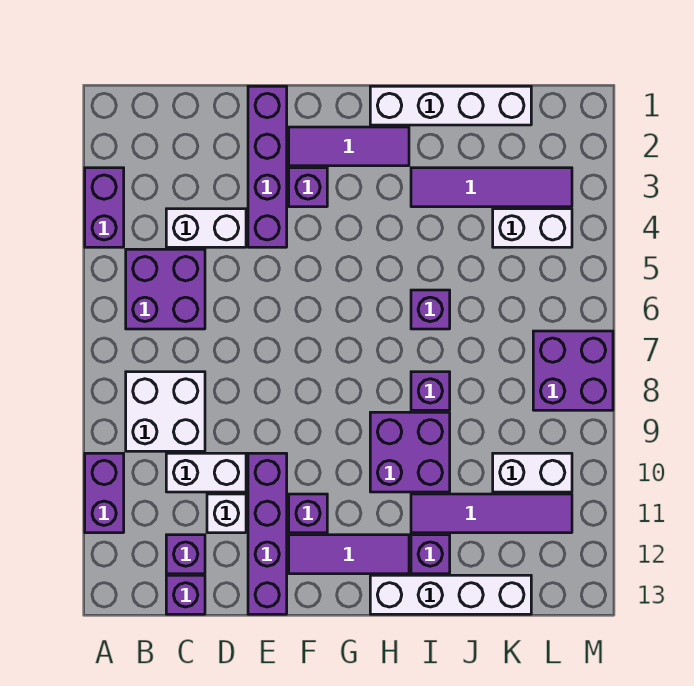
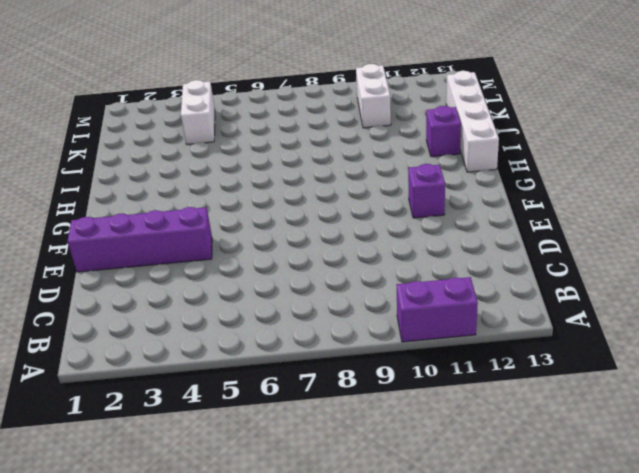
none -> purple 1x2 brick [85,168,124,247]
none -> purple 2x2 brick [126,249,205,329]
none -> white 2x2 brick [126,372,205,451]

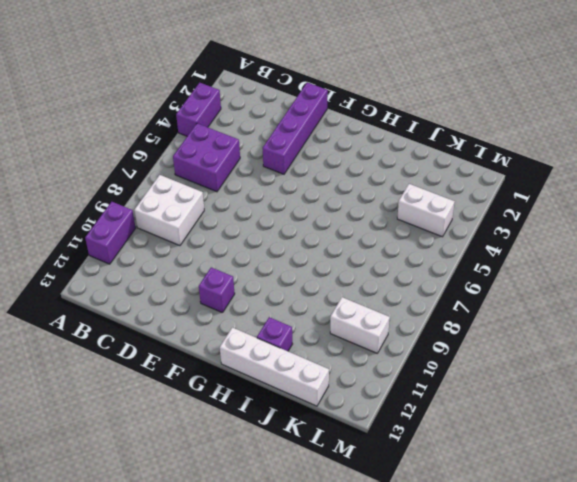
none -> white 1x2 brick [166,209,246,247]
none -> white 1x2 brick [166,453,246,492]
none -> purple 1x1 brick [166,535,205,574]

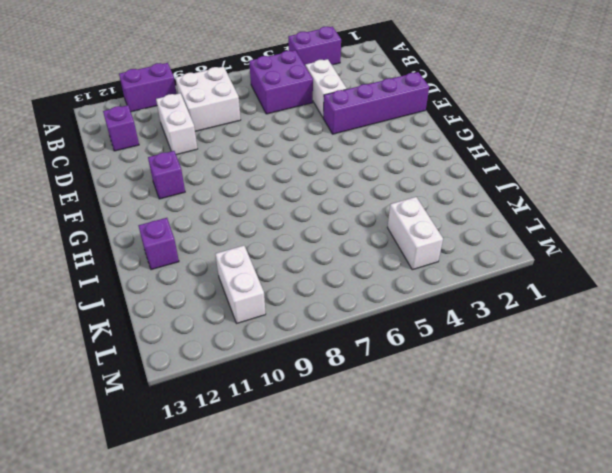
none -> purple 1x1 brick [166,575,205,614]
none -> white 1x1 brick [207,494,246,533]
none -> purple 1x4 brick [248,453,287,614]

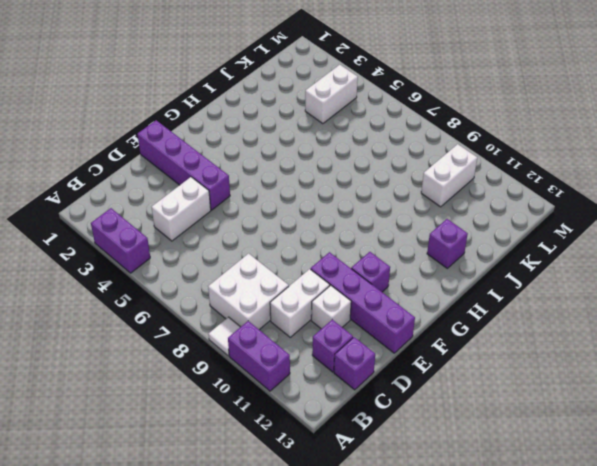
white 1x1 tile [208,317,240,356] -> none
none -> purple 2x2 brick [126,249,205,329]
none -> purple 1x3 tile [289,127,409,166]
none -> purple 1x1 brick [289,168,327,207]

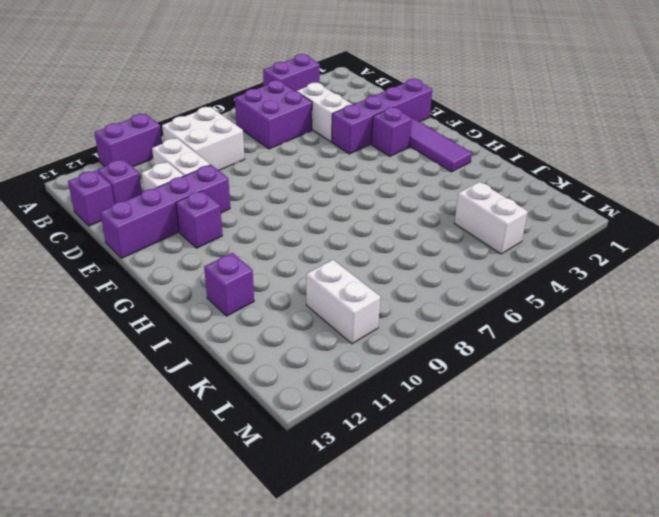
none -> purple 1x3 tile [289,535,409,574]
none -> white 1x4 brick [370,86,531,125]
none -> purple 2x2 brick [370,412,450,492]

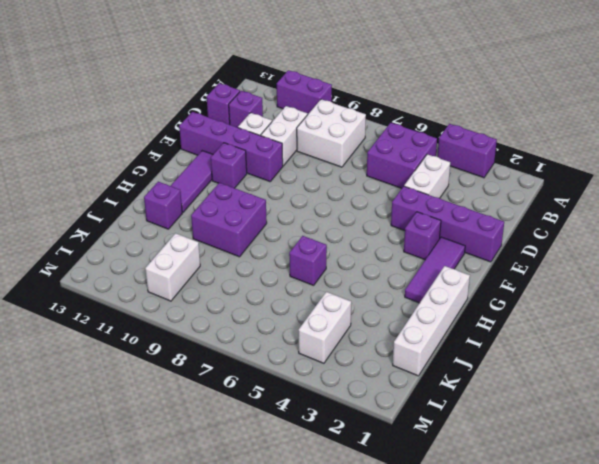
none -> white 1x4 brick [370,575,531,614]
none -> purple 1x4 tile [411,168,572,207]
none -> purple 1x1 brick [411,372,450,410]

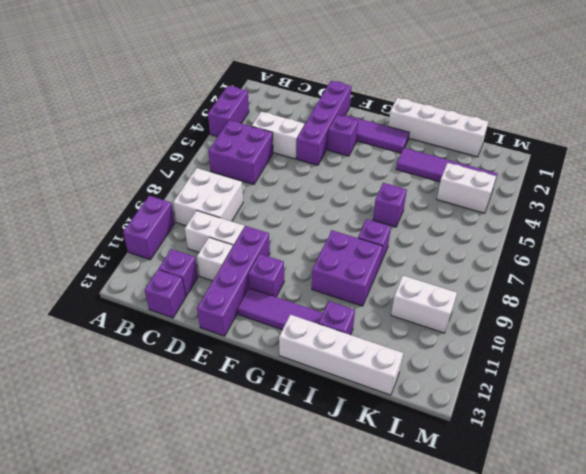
none -> purple 1x4 tile [411,494,572,533]
none -> purple 2x2 brick [533,331,613,410]

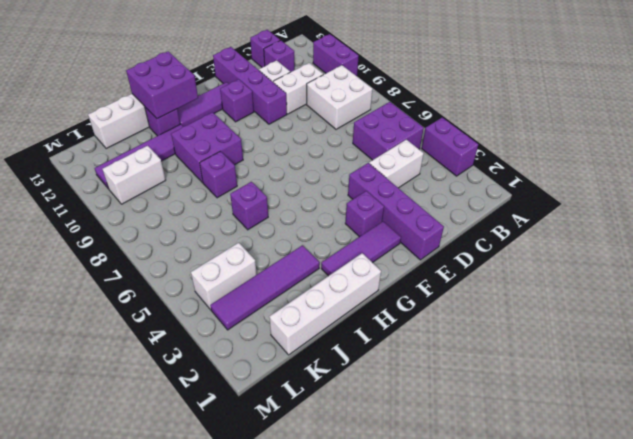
purple 2x2 brick [126,51,198,119] -> purple 2x2 brick moved to [533,331,613,410]

